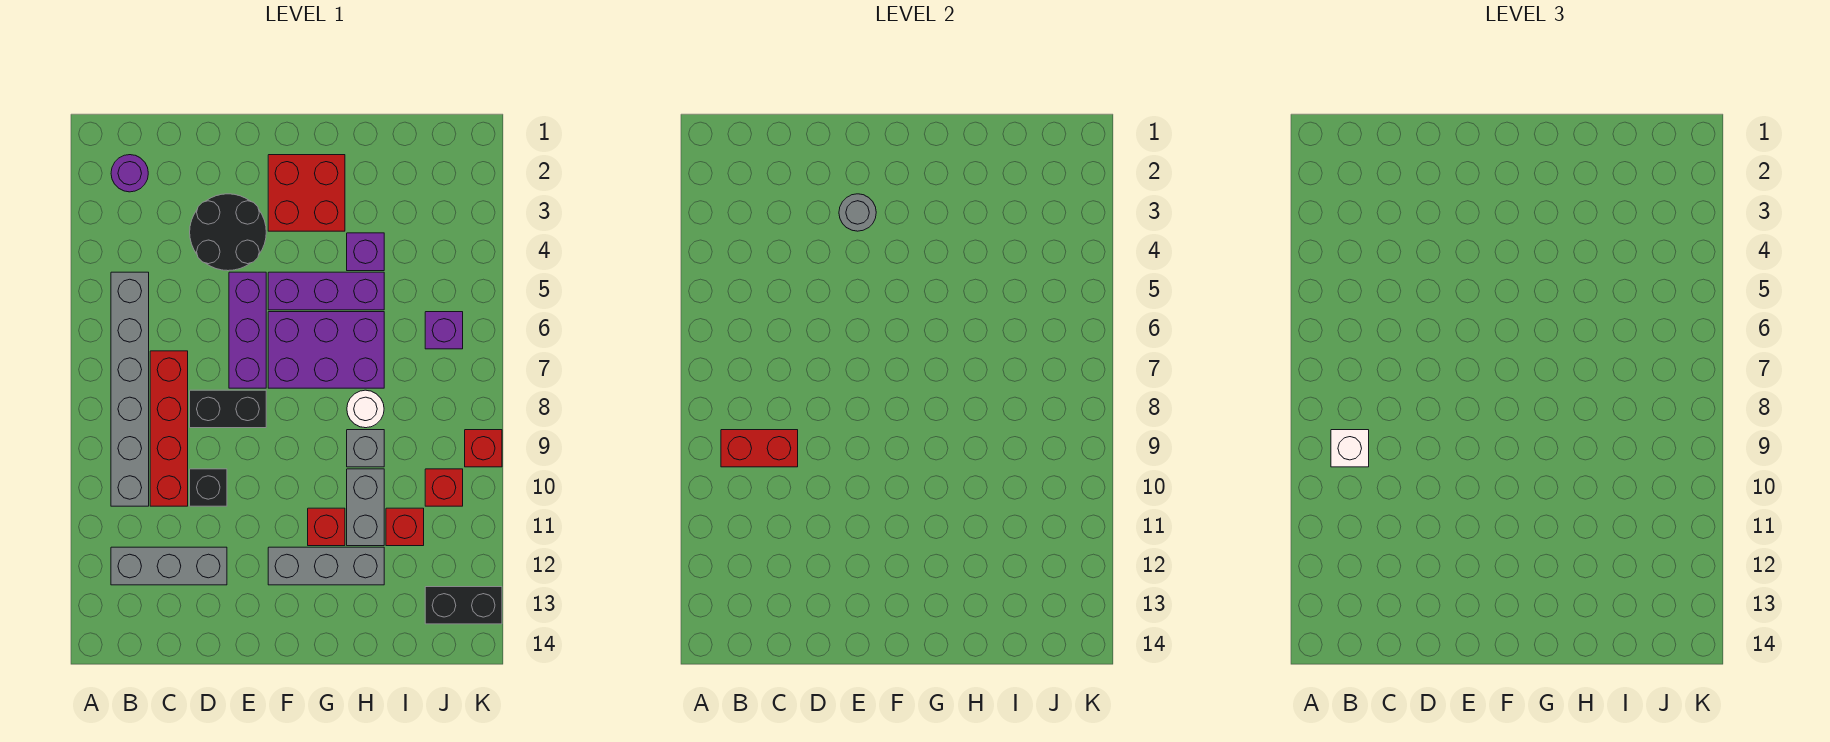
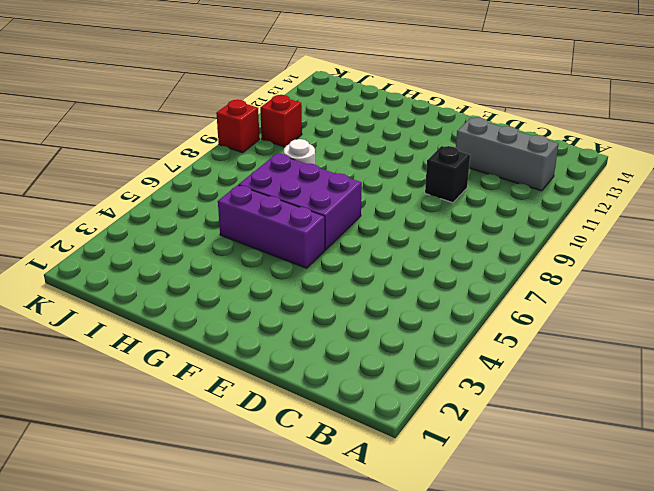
none -> purple 1x1 round brick [111,155,148,192]
none -> grey 1x6 brick [111,272,149,506]
none -> red 1x4 brick [150,351,188,506]

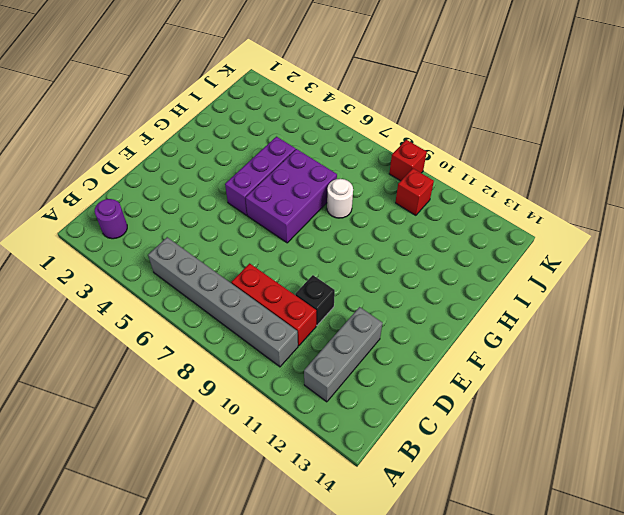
red 1x3 brick [231,263,316,346] -> red 1x4 brick [150,351,188,506]
none -> black 2x2 round brick [190,194,266,271]
none -> black 1x2 brick [190,390,266,428]
none -> purple 1x3 brick [229,272,266,388]

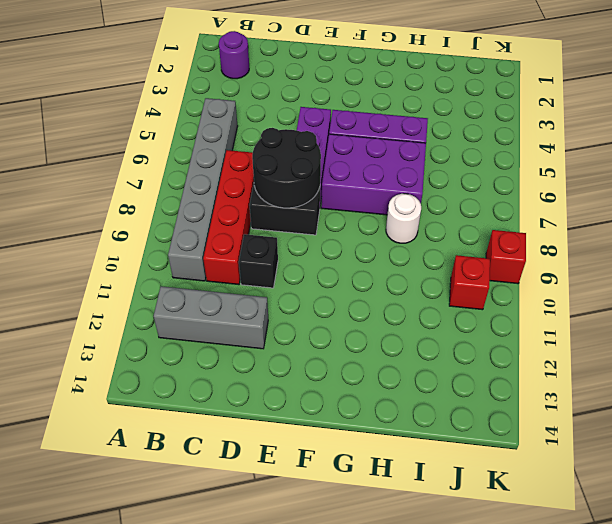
black 2x2 round brick [252,128,321,208] -> black 2x2 round brick moved to [190,194,266,271]
none -> red 2x2 brick [268,155,345,231]
none -> grey 1x3 brick [268,547,384,585]
none -> red 1x1 brick [308,508,345,546]

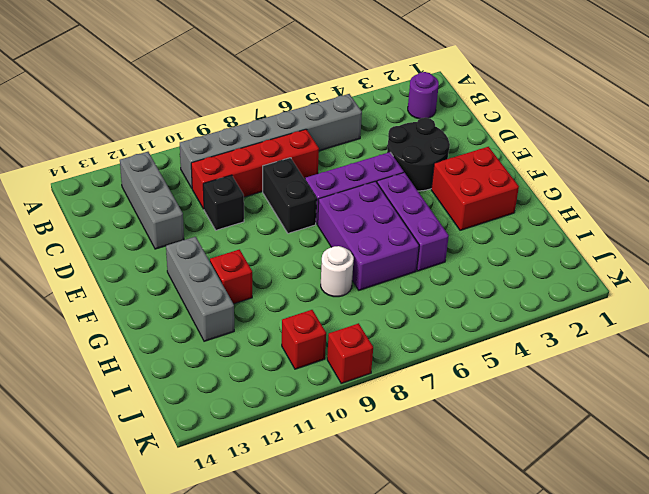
none -> purple 1x1 brick [347,233,384,271]
none -> grey 1x1 brick [347,430,384,467]
none -> grey 1x2 brick [347,469,384,546]

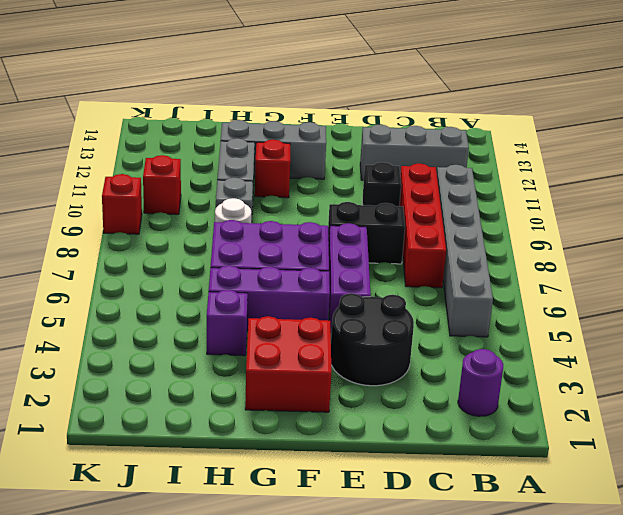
none -> red 1x1 brick [386,508,424,546]
none -> purple 1x1 brick [425,312,463,349]
none -> black 1x2 brick [425,587,502,624]

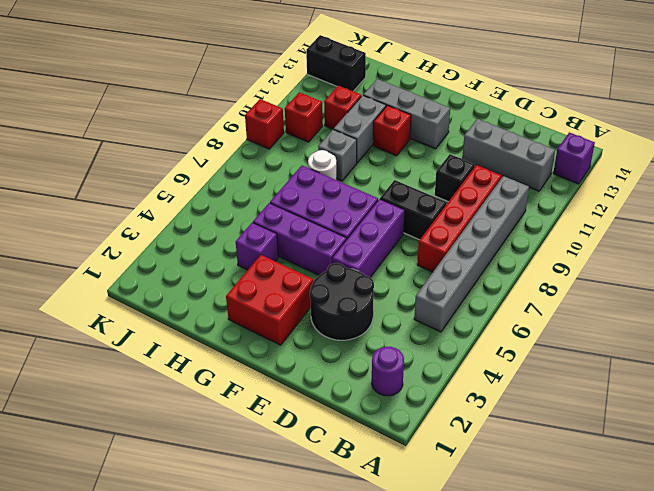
purple 1x1 brick [553,132,595,184] -> purple 1x1 brick moved to [425,312,463,349]
none -> red 1x2 brick [721,430,798,467]
none -> grey 1x1 round brick [839,194,876,231]
none -> white 1x1 brick [1331,430,1369,467]

